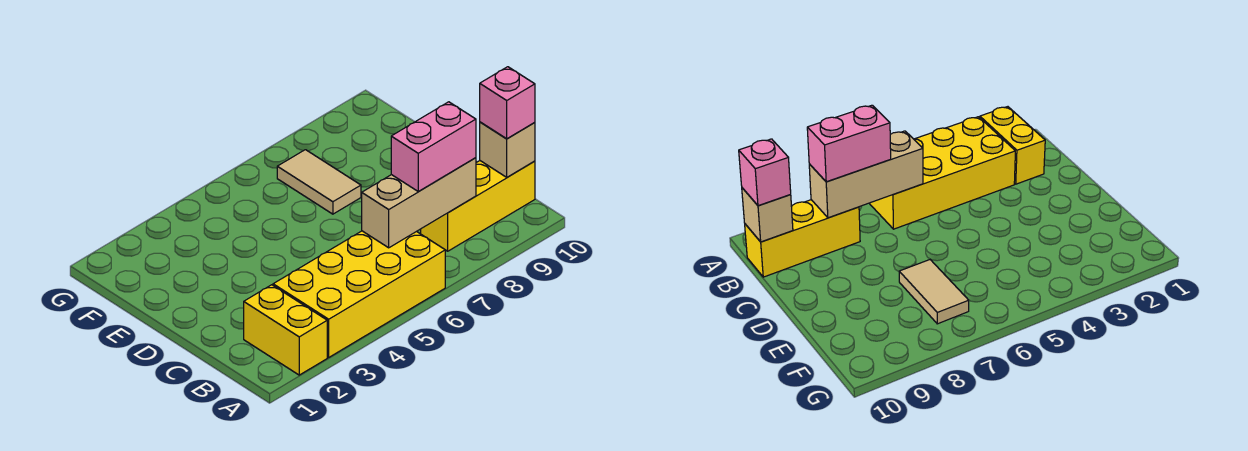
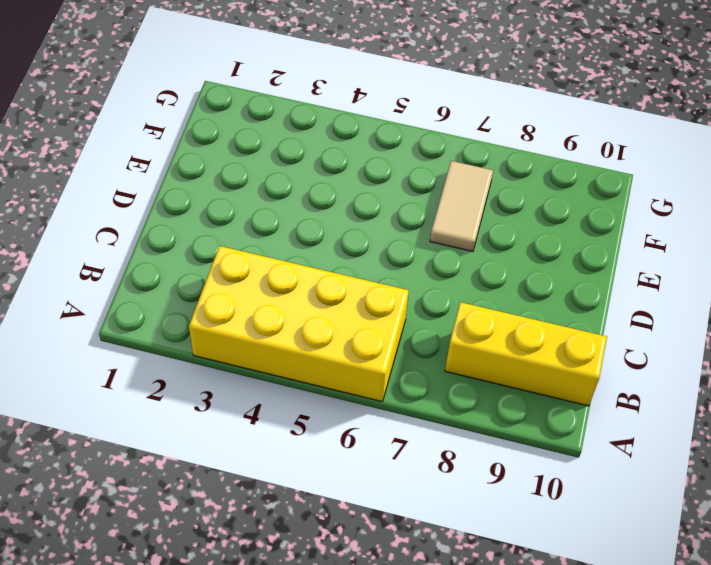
none -> yellow 1x2 brick [244,285,327,375]
none -> tan 1x3 brick [362,158,476,248]

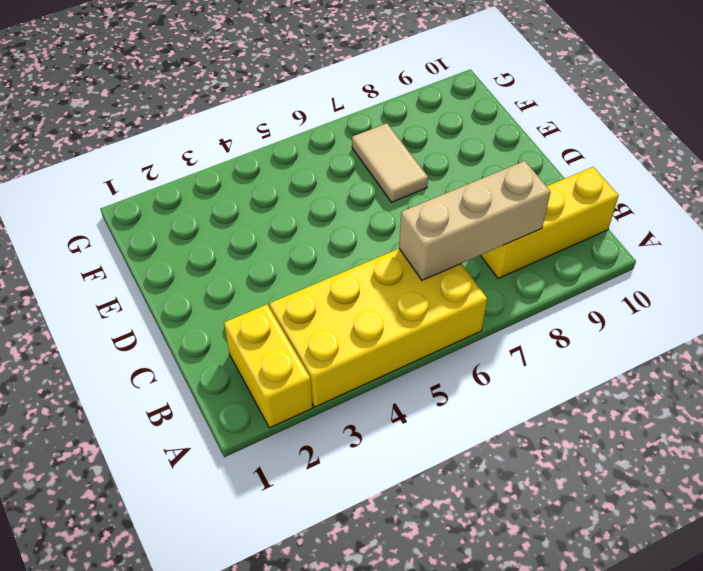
none -> tan 1x1 brick [480,122,535,177]
none -> pink 1x2 brick [391,102,476,192]

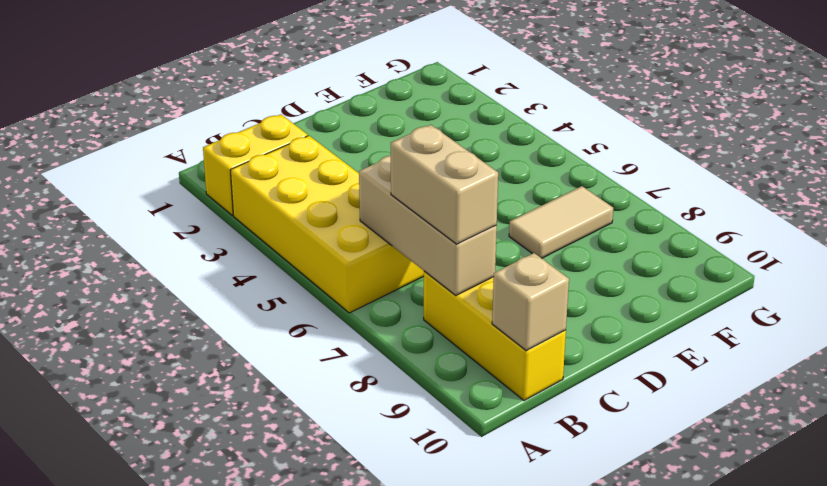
tan 1x2 brick [391,125,498,244] -> pink 1x2 brick [391,102,476,192]
none -> pink 1x1 brick [480,67,535,139]

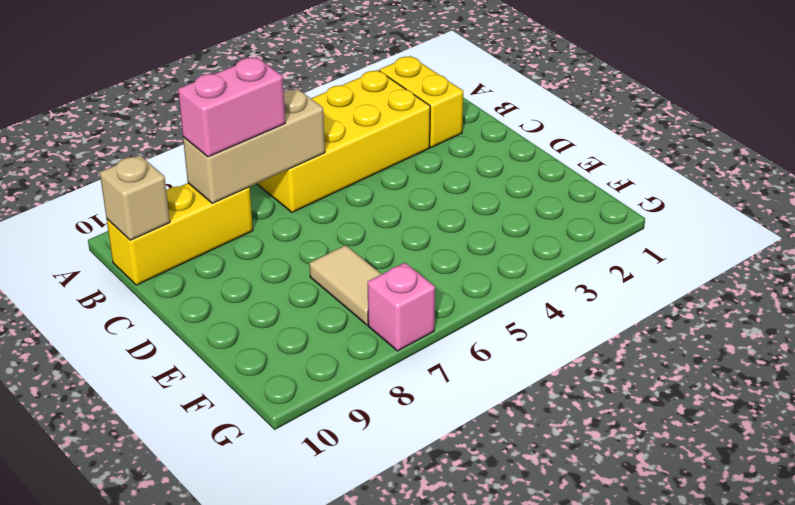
pink 1x1 brick [368,263,435,351] -> pink 1x1 brick moved to [480,67,535,139]

